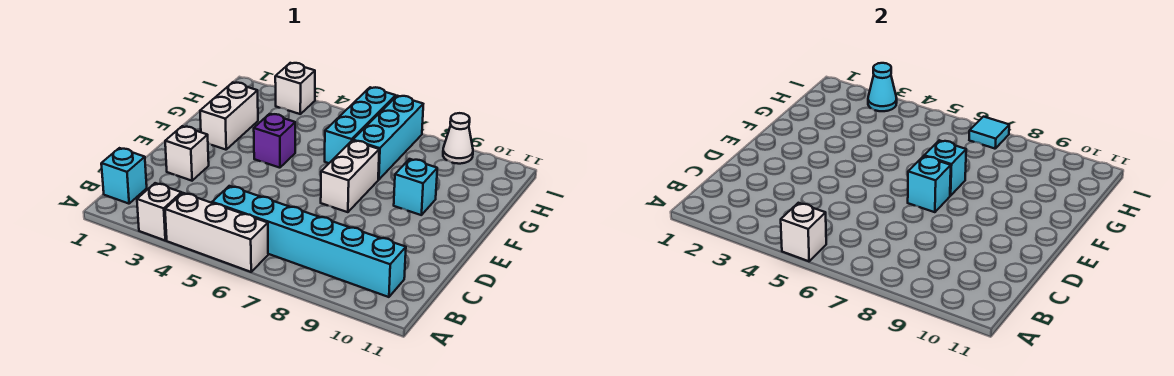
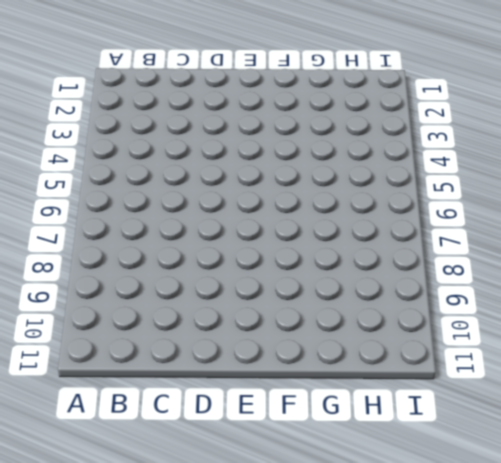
none -> white 1x1 brick [137,183,182,240]
none -> white 1x3 brick [165,193,268,272]
none -> cyan 1x1 brick [101,148,147,204]

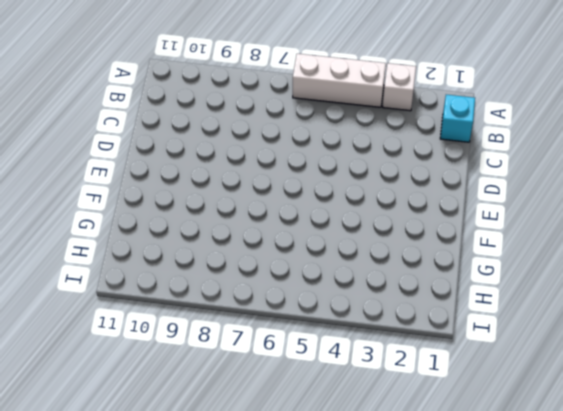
none -> cyan 1x6 brick [212,186,406,297]
none -> white 1x1 brick [165,126,209,181]
none -> white 1x2 brick [321,140,379,212]

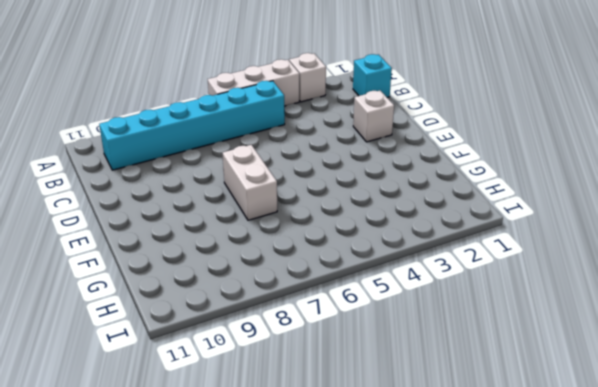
none -> white 1x2 brick [200,82,258,150]
none -> purple 1x1 brick [254,114,295,168]
none -> cyan 1x1 brick [394,159,437,215]

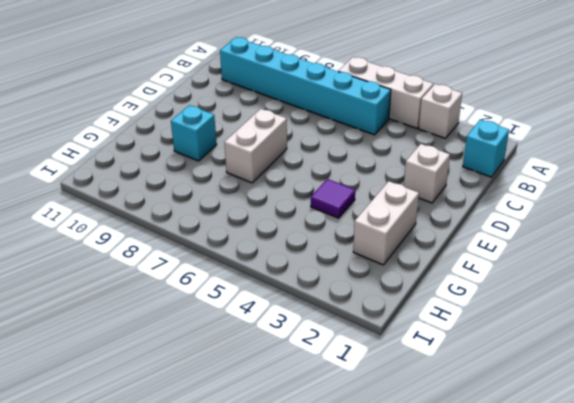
purple 1x1 tile [311,179,355,218] -> purple 1x1 brick [254,114,295,168]
none -> cyan 1x3 brick [325,87,396,163]
none -> cyan 1x3 brick [353,96,423,180]
none -> white 1x1 brick [275,63,315,114]

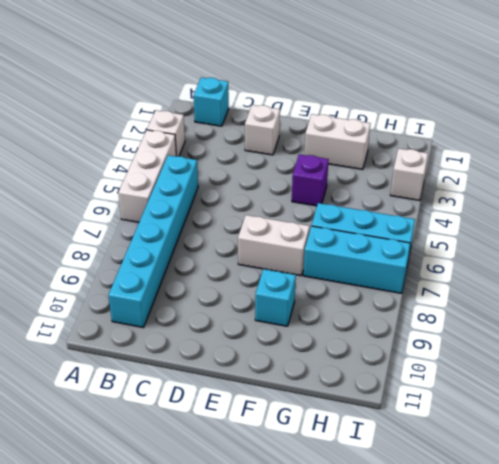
none -> white 1x1 cone [443,113,473,164]
none -> white 1x1 brick [781,203,826,261]
none -> cyan 1x1 brick [908,156,951,212]

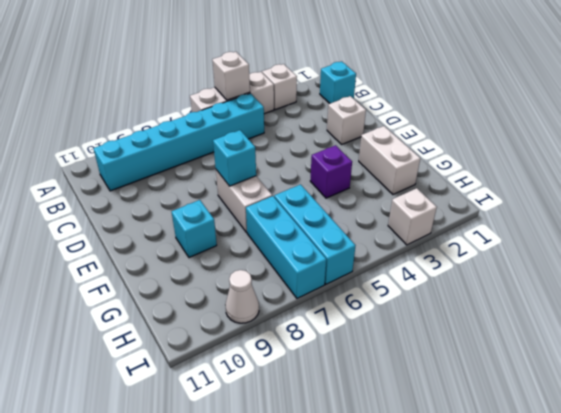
none -> cyan 1x1 brick [924,140,966,196]
none -> cyan 1x1 cone [868,63,897,111]
none -> cyan 1x1 tile [969,117,1009,149]

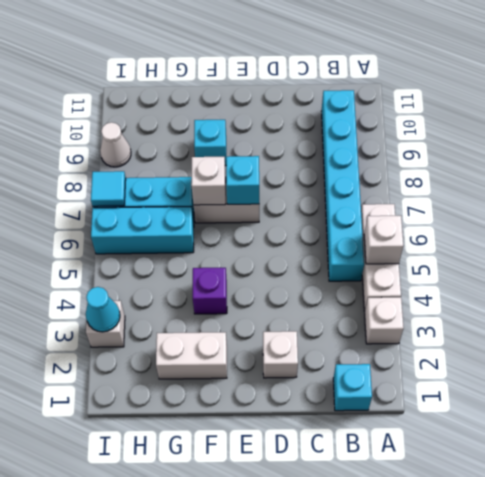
white 1x1 brick [191,157,226,205] -> cyan 1x1 brick [924,140,966,196]

